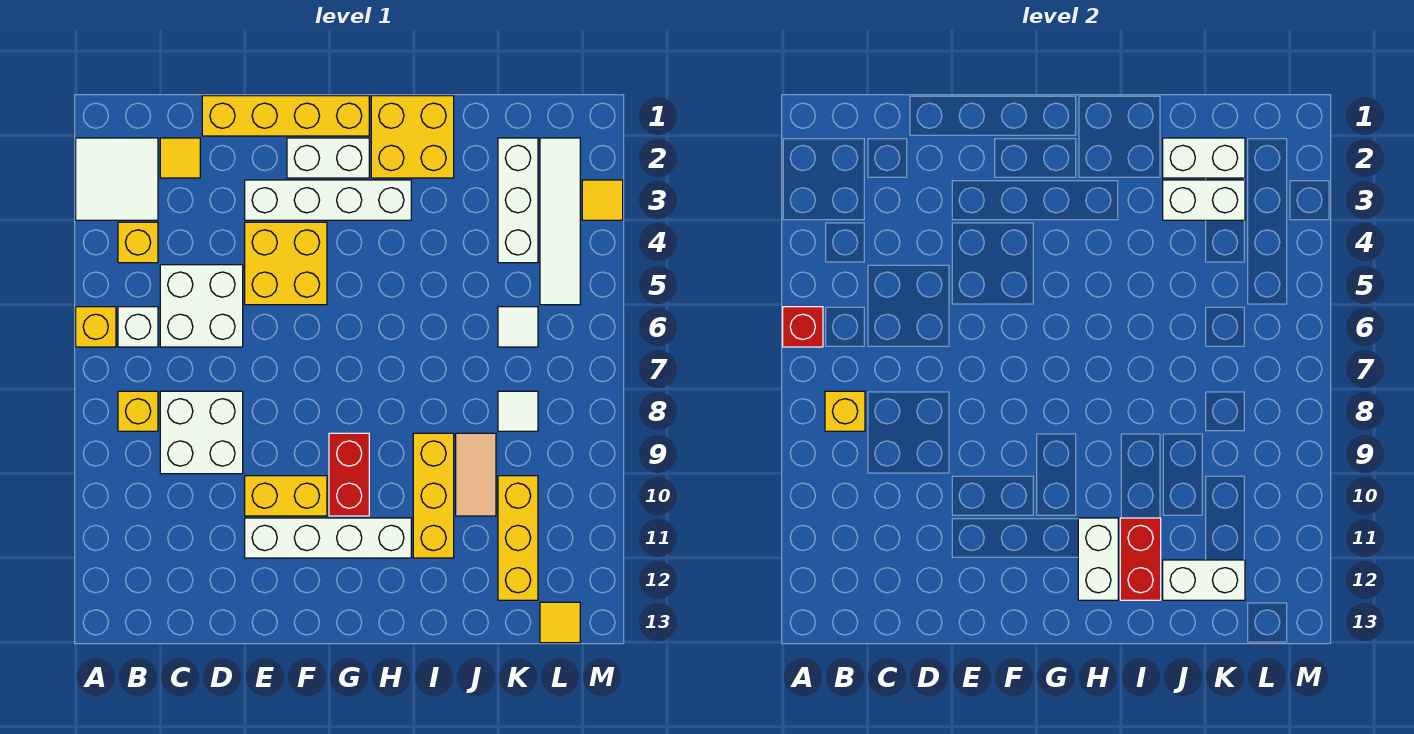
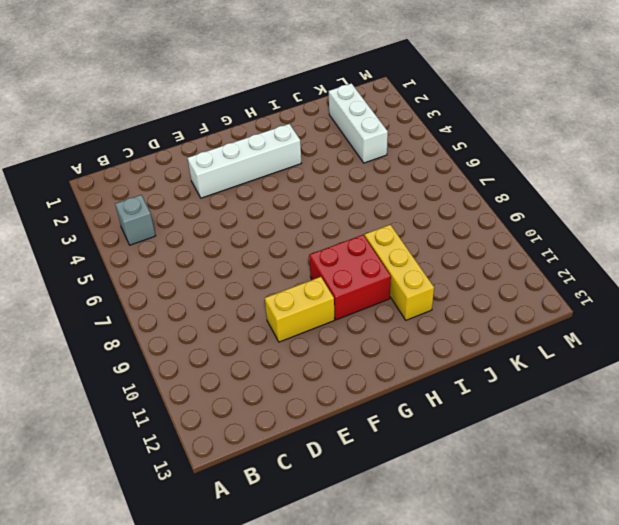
grey 1x1 brick [115,195,156,245] -> yellow 1x1 brick [118,222,158,263]
red 2x2 brick [309,235,391,320] -> red 1x2 brick [329,433,369,516]
none -> white 2x2 tile [76,138,158,220]
none -> yellow 1x1 brick [76,307,116,347]
none -> white 1x1 brick [118,307,158,347]
none -> yellow 1x1 brick [118,391,158,431]

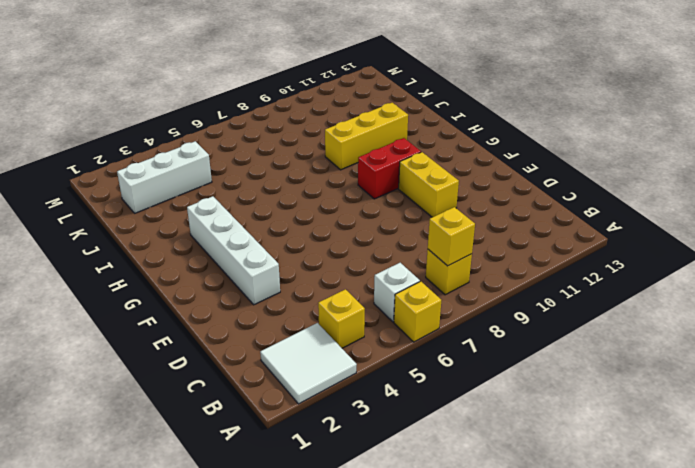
none -> yellow 1x1 tile [160,138,200,178]
none -> white 2x2 brick [160,265,243,347]
none -> white 2x2 brick [160,391,243,474]
none -> yellow 1x4 brick [202,96,369,136]

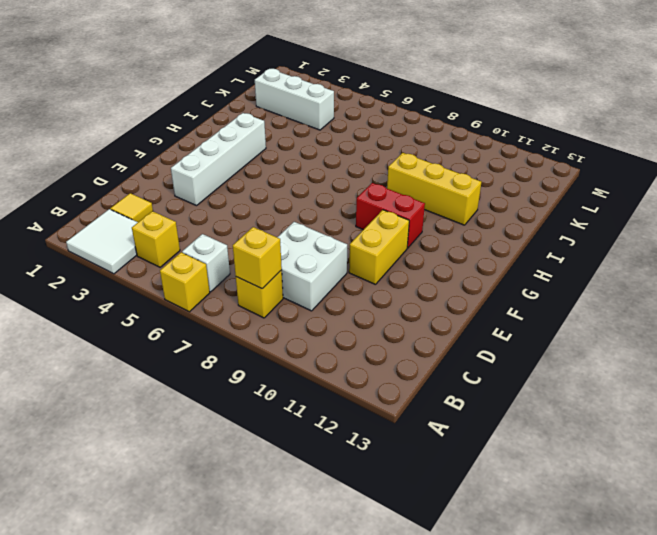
none -> white 2x2 brick [160,265,243,347]
none -> yellow 1x4 brick [202,96,369,136]
none -> yellow 2x2 brick [245,222,327,305]
none -> white 1x4 brick [245,518,411,558]

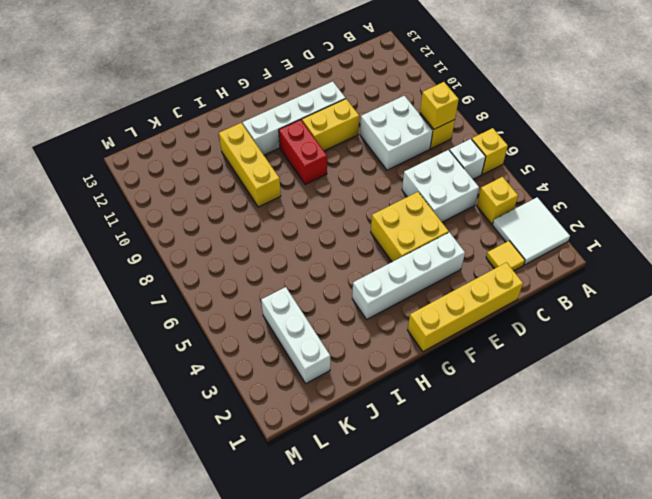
none -> white 1x2 brick [287,138,369,178]
none -> yellow 2x2 brick [371,96,454,178]
none -> tan 1x2 tile [456,433,496,516]
none -> white 1x1 tile [498,307,538,347]

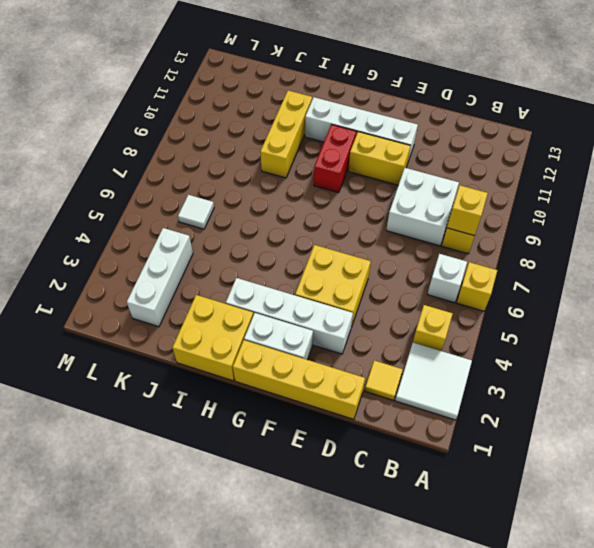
none -> white 2x2 brick [160,265,243,347]
none -> tan 1x2 tile [456,433,496,516]
none -> white 1x1 tile [498,391,538,431]
none -> yellow 1x3 brick [498,476,538,600]

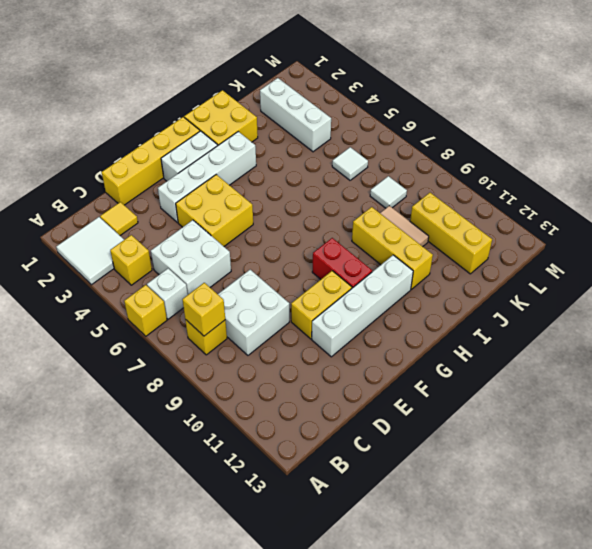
none -> white 1x4 tile [540,138,580,305]
none -> yellow 1x1 tile [540,602,580,643]
none -> yellow 1x1 tile [582,180,623,220]
none -> red 1x1 brick [783,307,823,347]

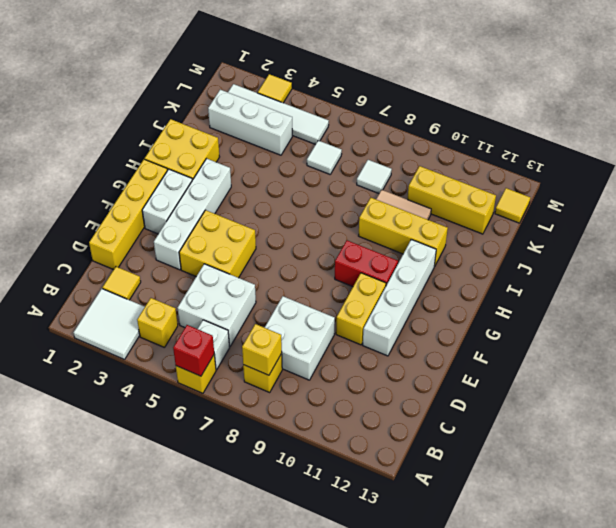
none -> white 1x2 brick [1078,518,1118,600]
none -> red 1x2 brick [1120,518,1161,600]
none -> white 1x2 brick [1163,138,1245,178]
none -> white 1x2 brick [1163,180,1245,220]

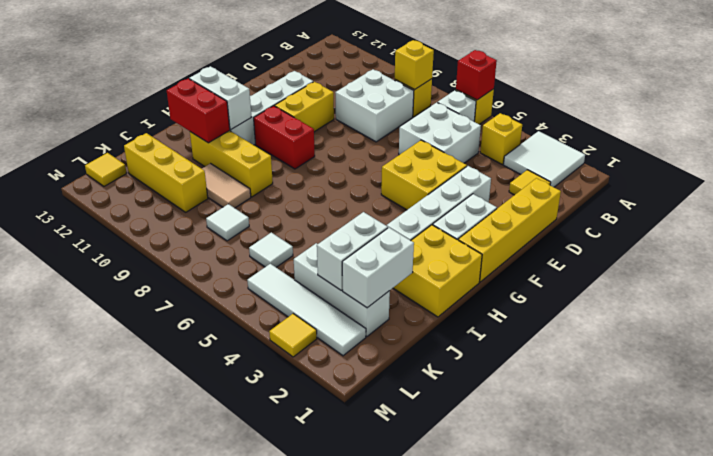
none -> white 1x2 brick [1163,560,1245,600]

